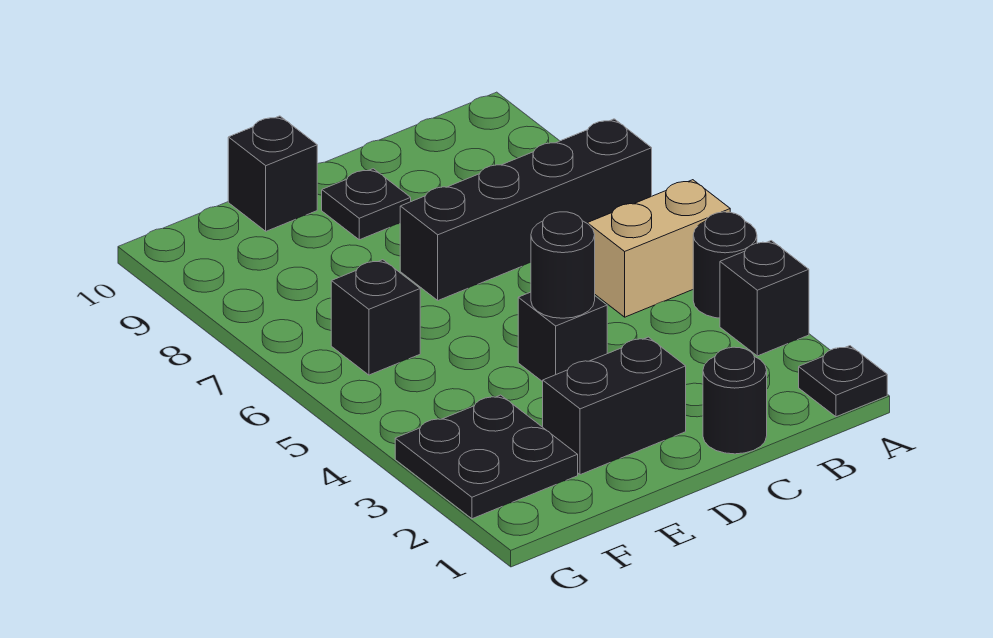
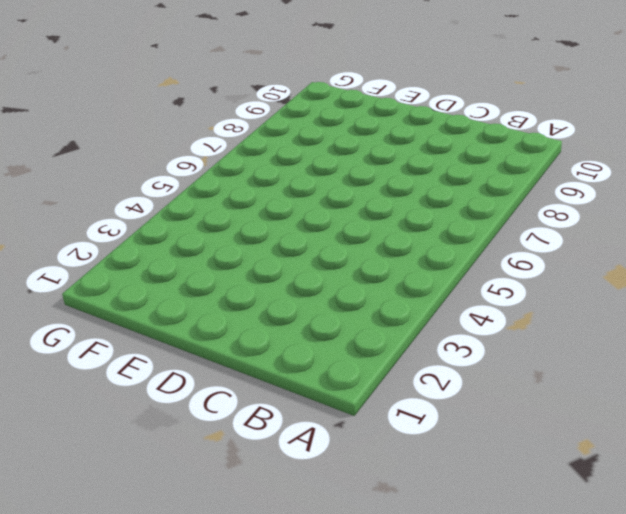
none -> black 1x1 plate [799,346,887,417]
none -> black 1x1 brick [720,241,809,356]
none -> black 1x1 round brick [693,212,757,318]

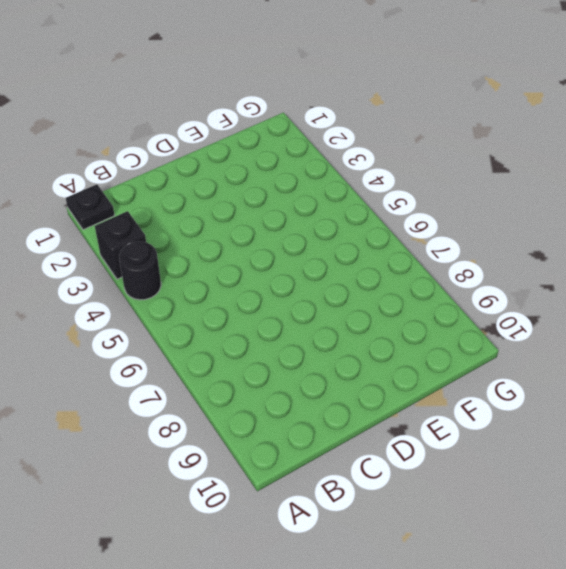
none -> tan 1x2 brick [587,180,730,317]
none -> black 1x4 brick [400,119,652,300]
none -> black 1x1 round brick [703,347,767,454]

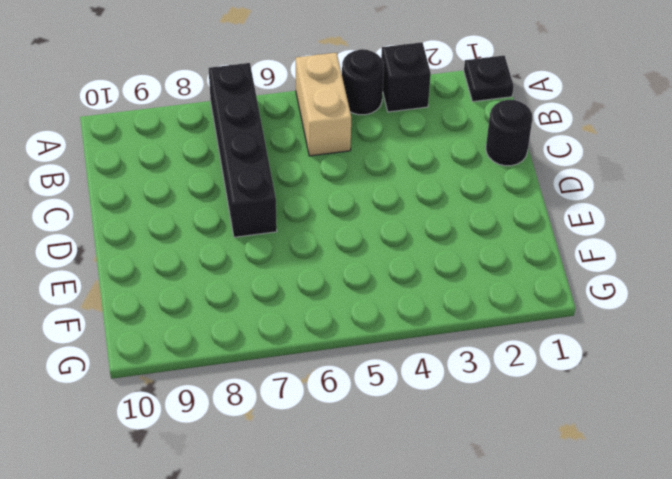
none -> black 1x2 brick [543,337,686,475]
none -> black 1x1 brick [518,292,607,382]
none -> black 1x1 plate [322,169,411,240]

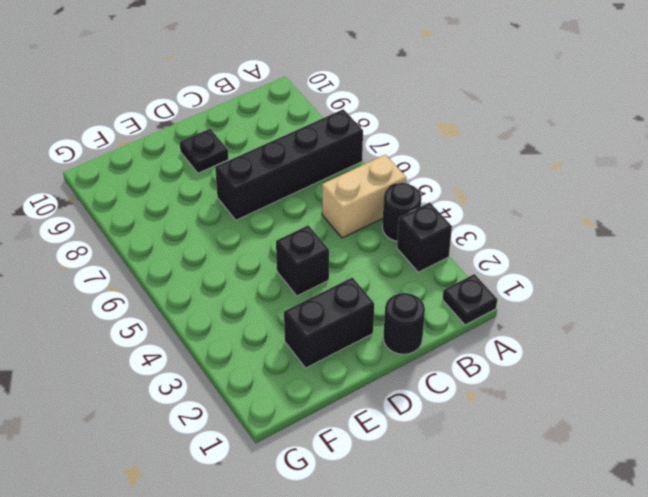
none -> black 1x1 brick [228,116,317,231]
none -> black 2x2 plate [395,395,578,519]
none -> black 1x1 brick [331,260,420,375]

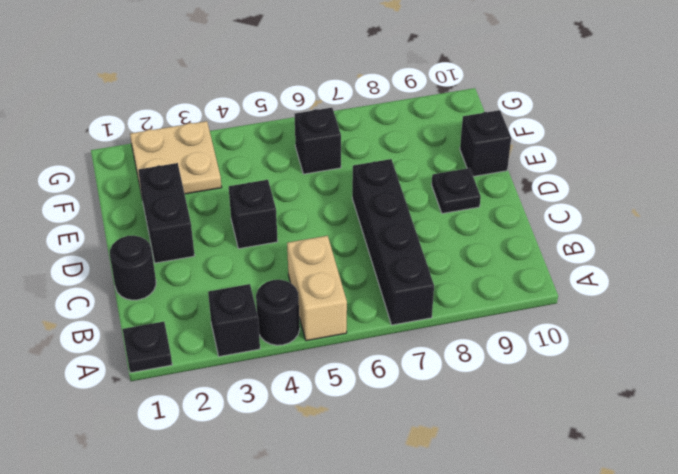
tan 2x2 plate [130,121,222,195] -> black 2x2 plate [395,395,578,519]
none -> black 1x1 round brick [531,212,595,318]

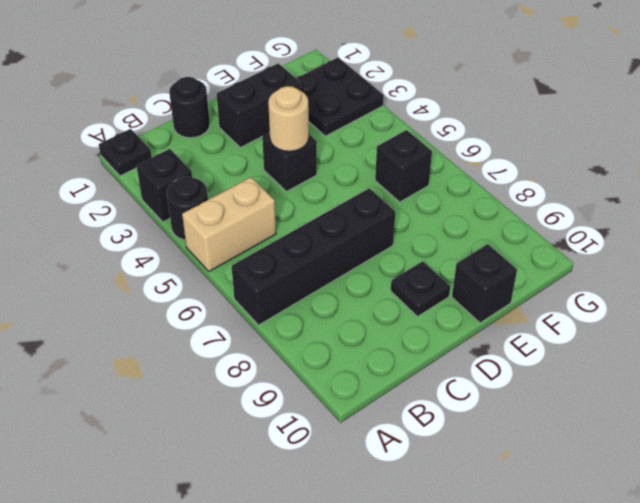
tan 1x1 round brick [268,86,309,151] -> black 1x1 round brick [531,212,595,318]

